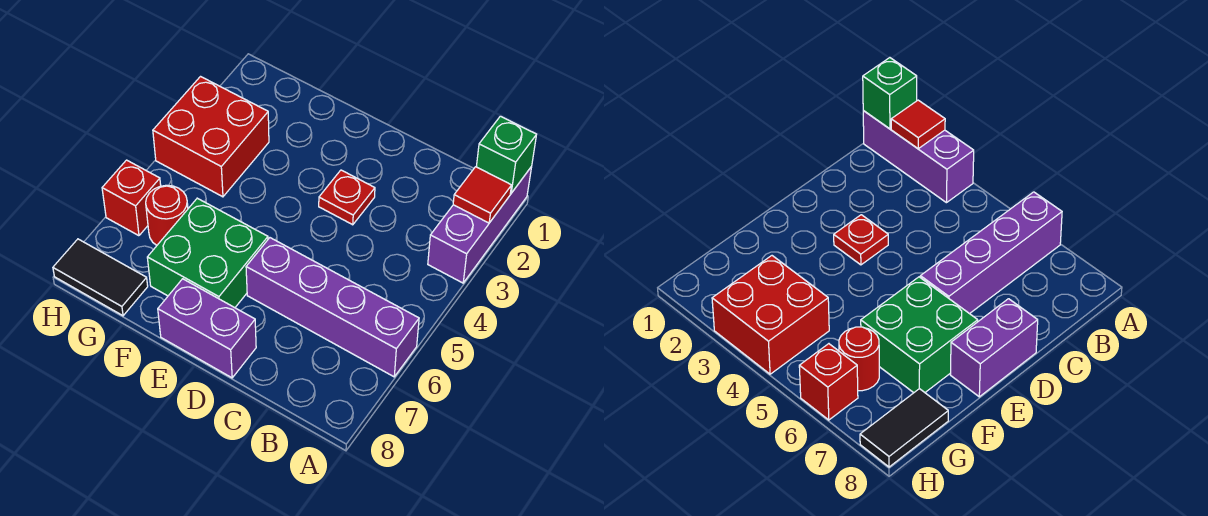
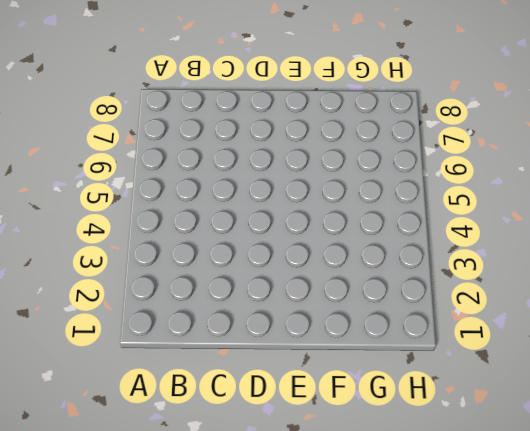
none -> purple 1x3 brick [428,167,532,283]
none -> purple 1x4 brick [246,238,419,377]

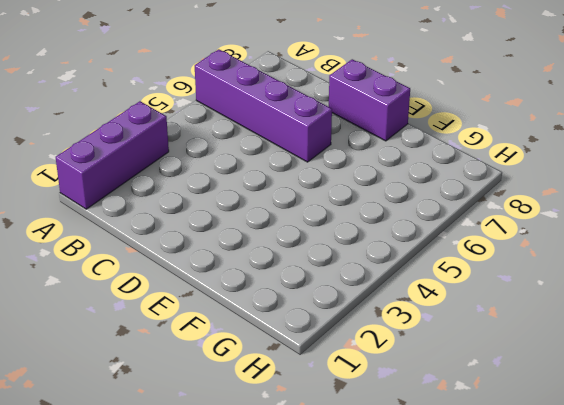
none -> red 1x1 plate [319,170,375,225]
none -> green 2x2 brick [147,198,268,308]

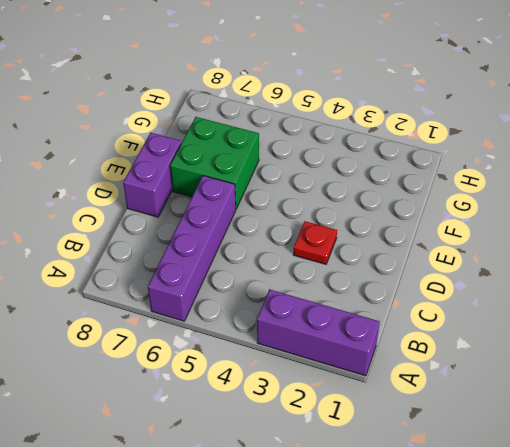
none -> red 2x2 brick [153,77,269,197]
none -> red 1x1 round brick [146,185,188,245]

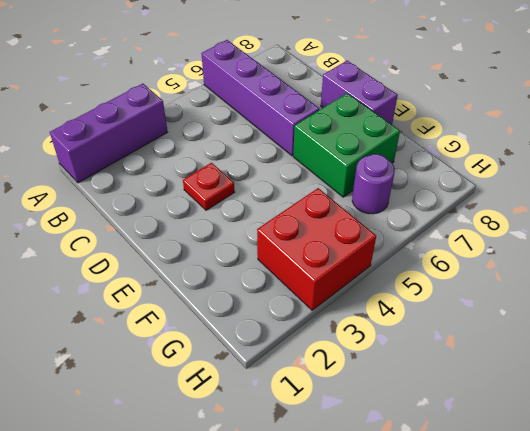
purple 1x1 round brick [352,154,395,214] -> red 1x1 round brick [146,185,188,245]
none -> black 1x2 tile [53,239,148,316]
none -> red 1x1 brick [102,160,161,236]

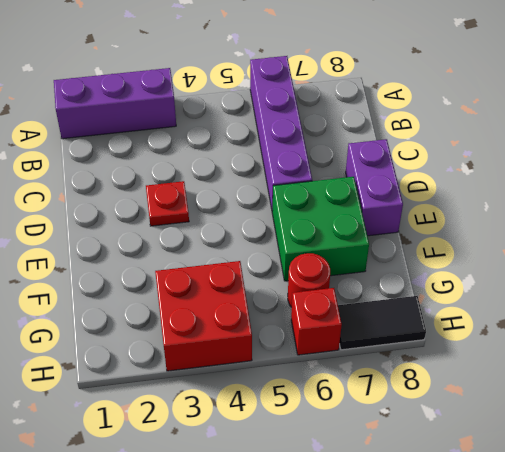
black 1x2 tile [338,296,426,350] -> black 1x2 tile turned to [53,239,148,316]
none -> green 1x1 brick [476,116,537,193]
none -> red 1x1 tile [453,167,511,223]

